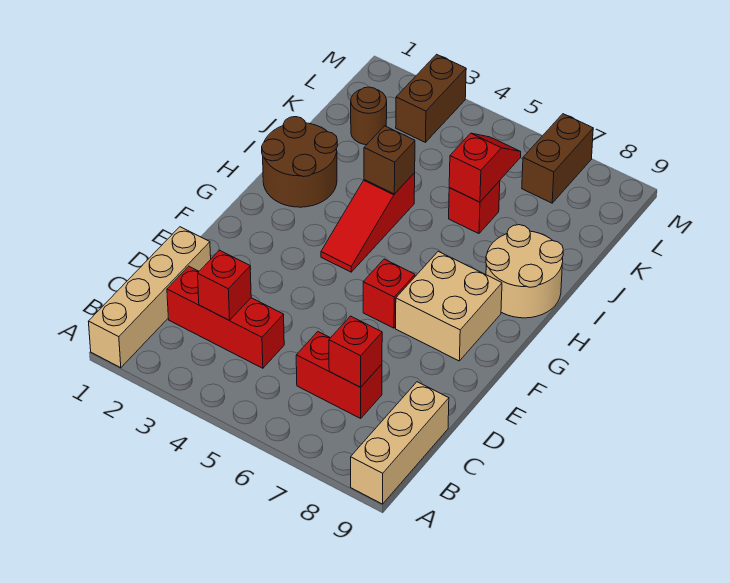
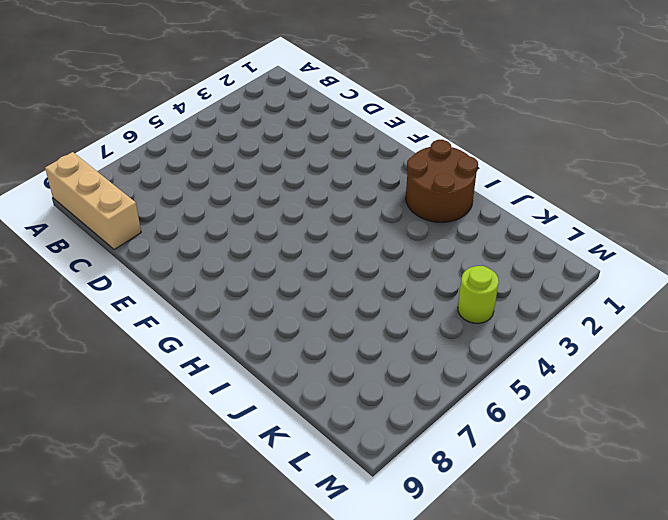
lime 1x1 round brick [458,266,499,323] -> none
none -> tan 1x4 brick [88,227,211,368]
none -> red 1x3 brick [167,266,284,368]
none -> red 1x2 brick [296,332,382,418]

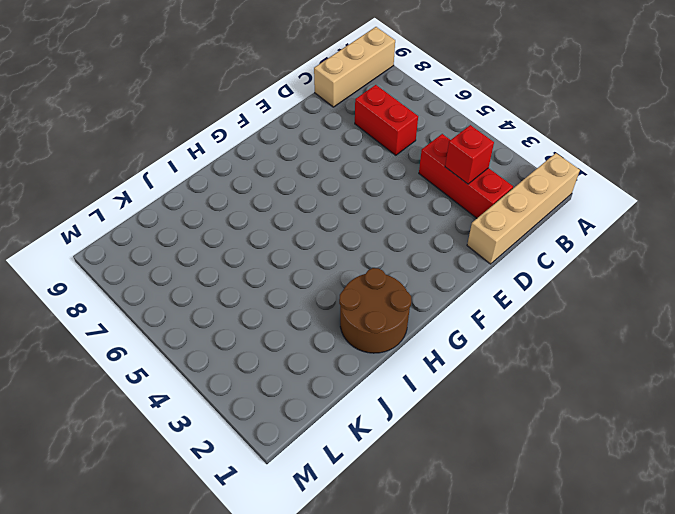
none -> red 1x1 brick [363,259,415,328]
none -> tan 2x2 brick [396,251,502,361]
none -> red 1x3 slope [321,173,415,272]

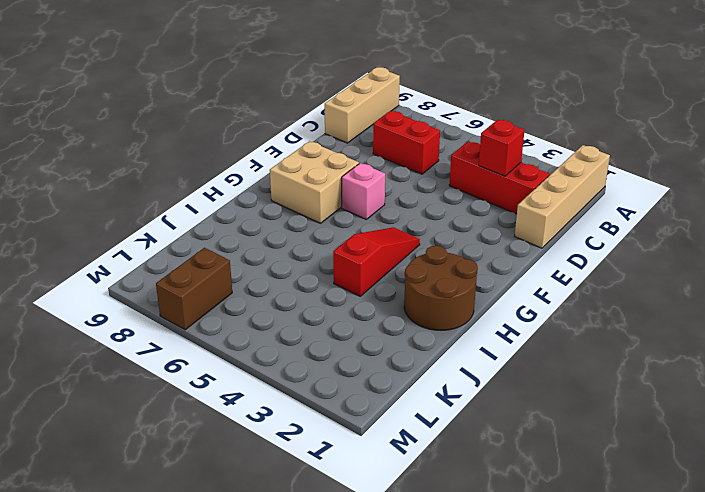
pink 1x1 brick [342,163,385,220] -> red 1x1 brick [363,259,415,328]
none -> tan 2x2 round brick [486,225,563,318]
none -> red 1x1 brick [449,181,500,234]
none -> brown 1x1 round brick [351,87,387,145]

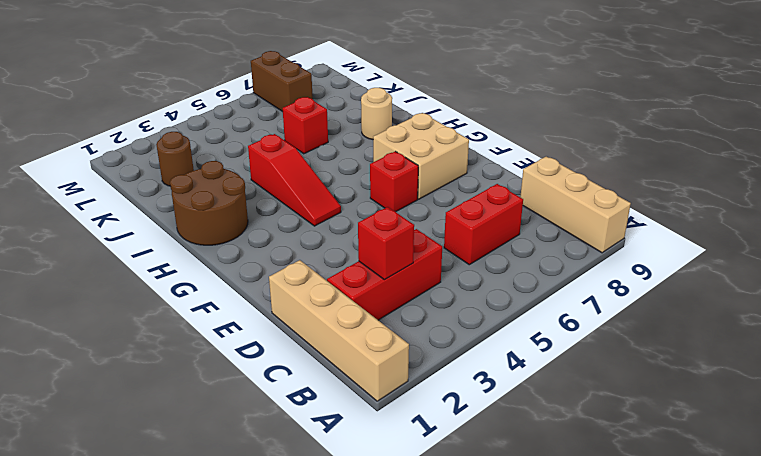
tan 1x1 round brick [361,88,392,139] -> tan 2x2 round brick [486,225,563,318]
none -> brown 1x2 brick [396,54,466,142]
none -> red 1x1 brick [329,316,382,387]
none -> brown 1x1 brick [364,126,415,194]

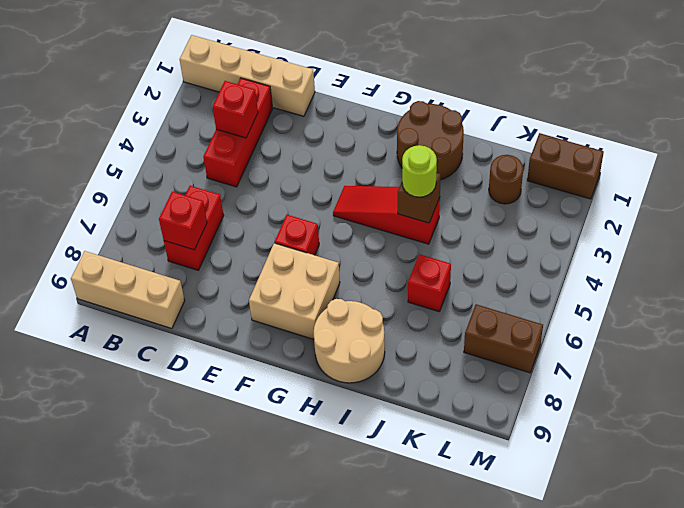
lime 1x1 round brick [402,145,437,197] -> none
brown 1x2 brick [527,133,604,199] -> brown 1x2 brick moved to [396,54,466,142]
none -> red 1x2 slope [449,133,521,202]

